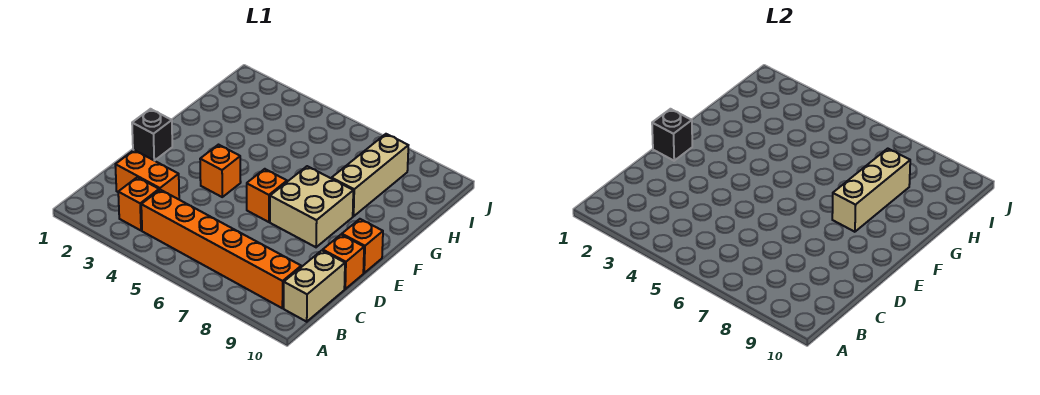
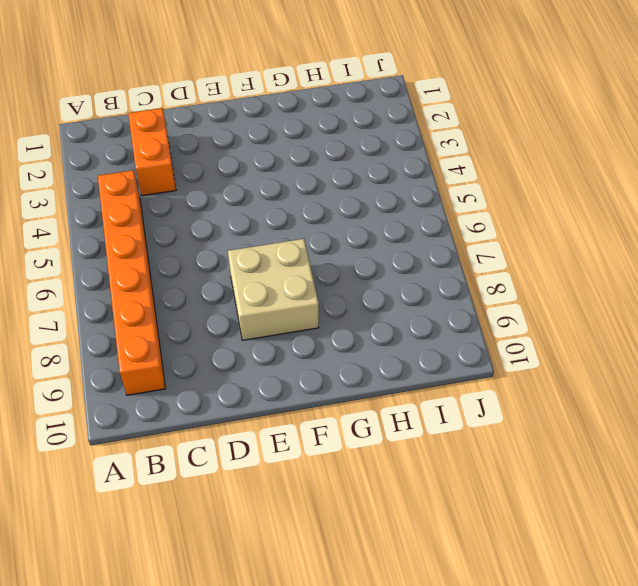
none -> orange 1x1 brick [118,177,159,230]
none -> tan 1x2 brick [284,250,345,322]
none -> orange 1x1 brick [323,235,364,289]

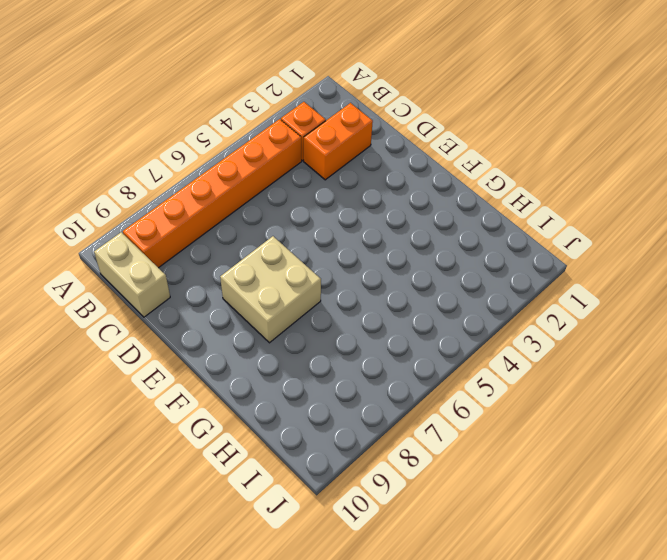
none -> orange 1x1 brick [323,235,364,289]
none -> black 1x1 brick [132,109,172,161]
none -> orange 1x1 brick [200,145,241,197]

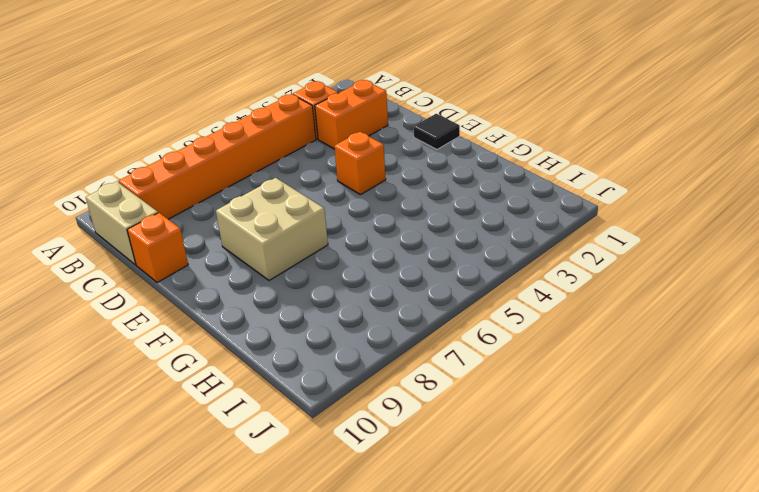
black 1x1 tile [413,114,460,149] -> black 1x1 brick [132,109,172,161]
none -> orange 1x1 brick [247,169,287,222]
none -> orange 1x1 brick [342,219,383,273]
none -> tan 1x3 brick [332,134,408,216]

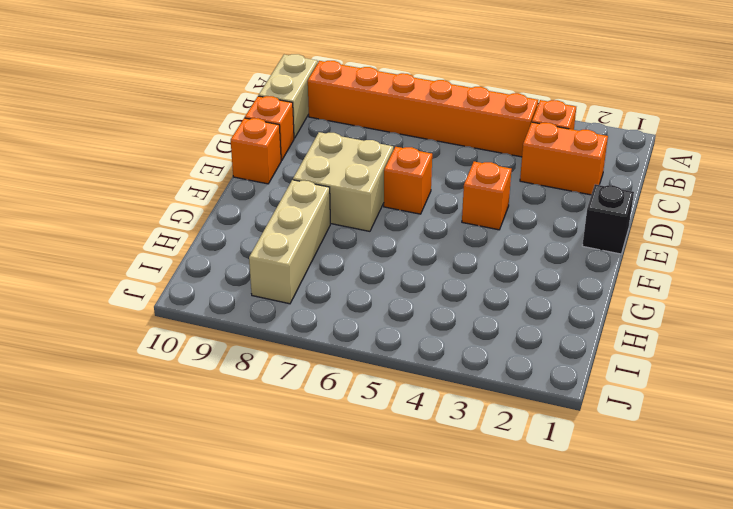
none -> black 1x1 brick [652,109,692,161]
none -> tan 1x3 brick [832,149,910,232]

